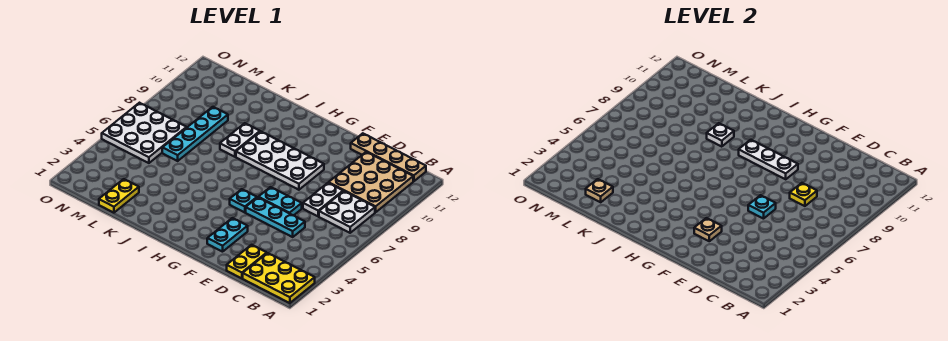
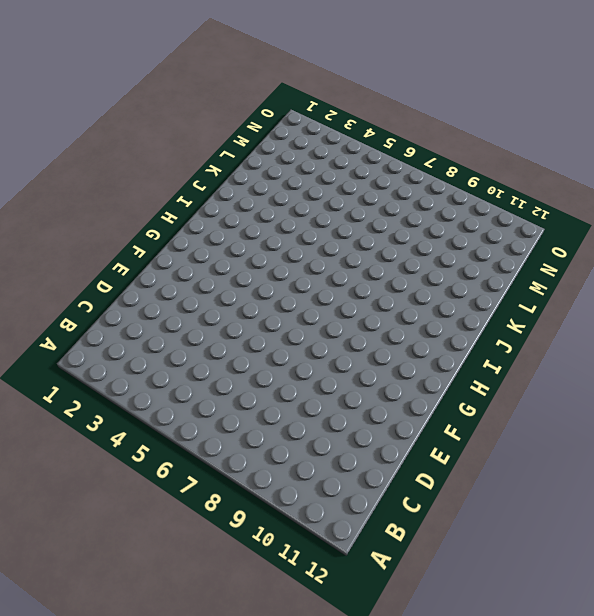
none -> yellow 2x3 plate [243,253,315,303]
none -> white 2x2 plate [319,191,375,233]
none -> tan 3x3 plate [329,152,413,212]

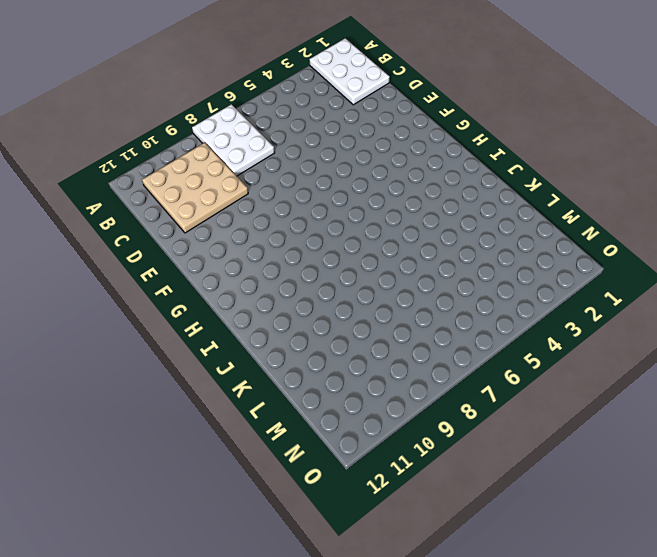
white 2x3 plate [310,38,390,105] -> yellow 2x3 plate [243,253,315,303]
white 2x3 plate [192,104,275,176] -> white 2x2 plate [319,191,375,233]
none -> tan 1x4 plate [351,133,426,181]
none -> yellow 1x2 plate [227,245,267,278]
none -> cyan 1x3 plate [246,197,305,237]

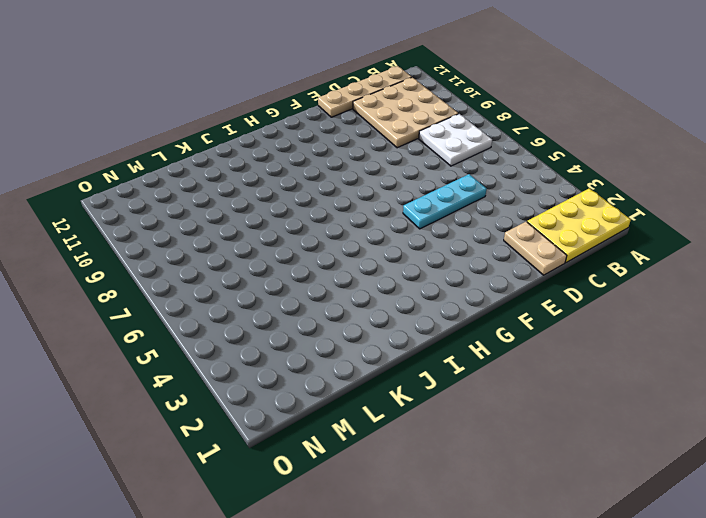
tan 1x2 plate [504,222,567,275] -> yellow 1x2 plate [227,245,267,278]
none -> white 1x2 plate [303,183,343,216]
none -> cyan 1x2 plate [258,187,302,216]
none -> cyan 1x2 plate [207,218,248,252]

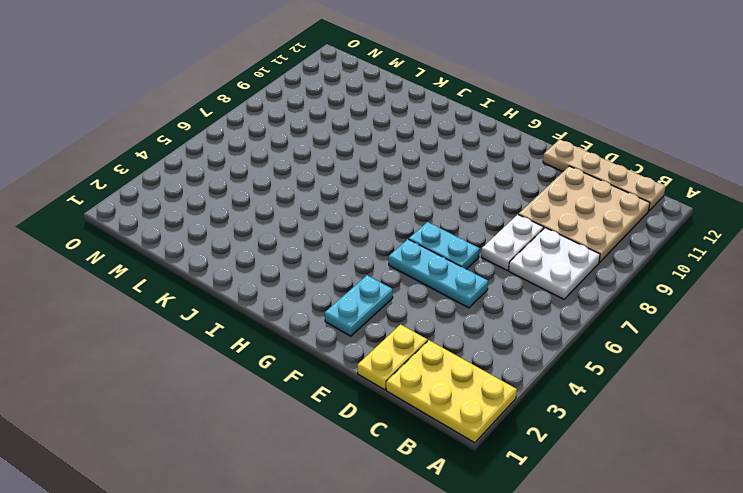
none -> white 2x4 plate [236,131,324,190]
none -> cyan 1x1 plate [230,189,257,213]
none -> white 1x2 plate [220,123,260,157]

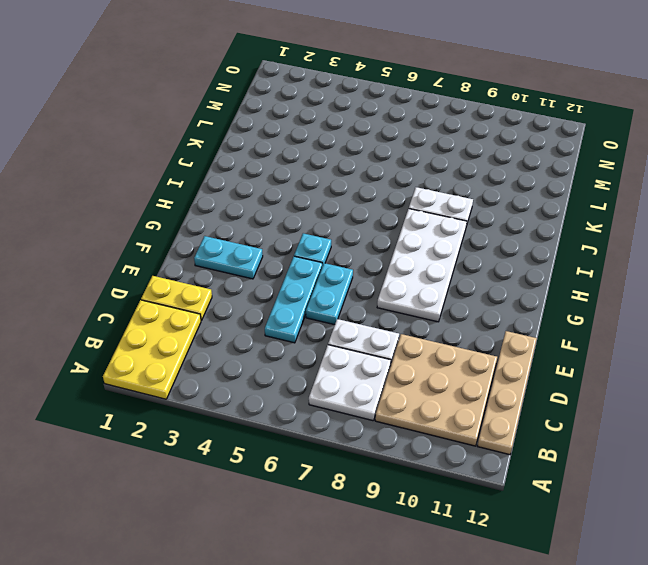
none -> yellow 1x2 plate [99,179,139,213]
none -> cyan 1x4 plate [162,107,228,161]
none -> white 3x3 plate [102,103,187,163]

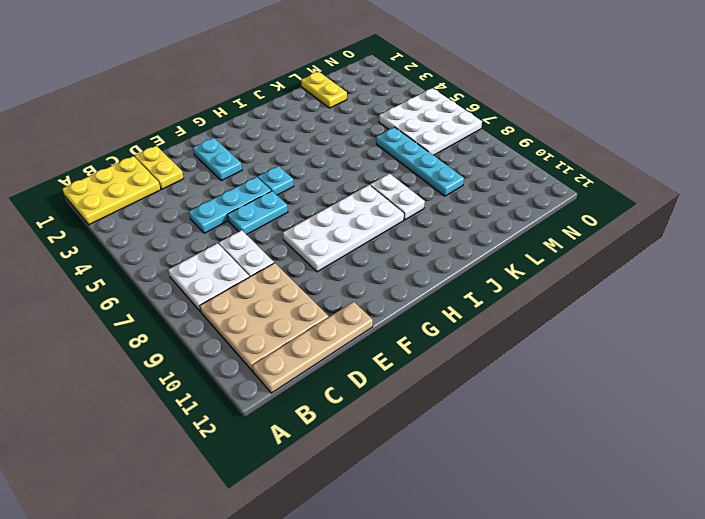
none -> yellow 1x1 plate [790,183,817,206]
none -> cyan 1x1 plate [748,195,776,219]
none -> tan 1x1 plate [694,218,722,241]

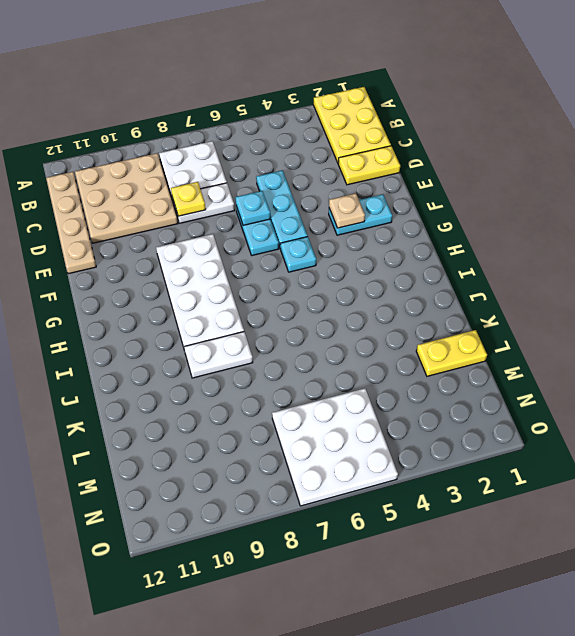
none -> cyan 1x4 plate [162,107,228,161]
none -> white 1x3 plate [739,140,798,179]
none -> white 1x1 plate [707,123,734,147]

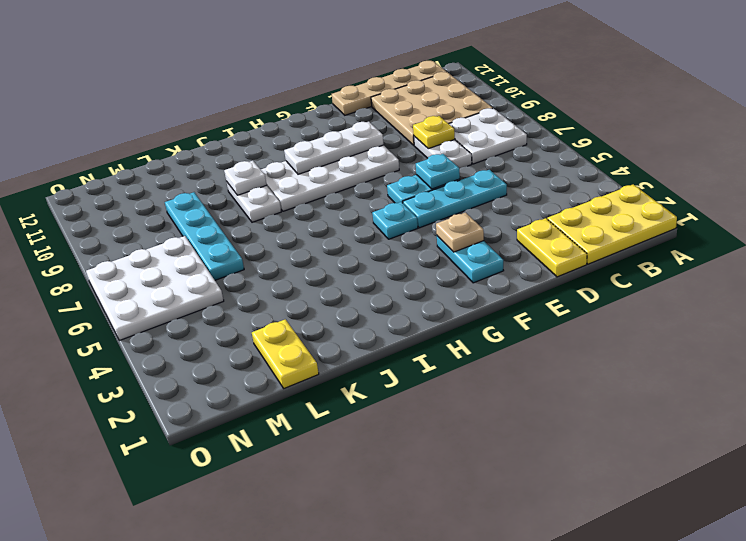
none -> tan 1x1 plate [586,179,613,202]

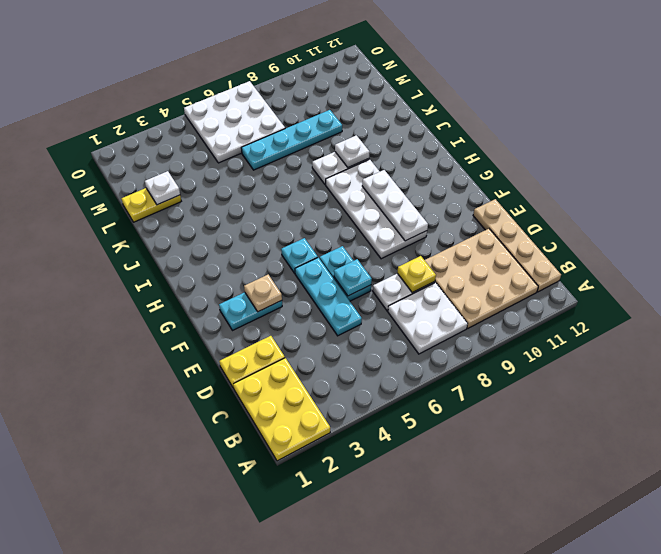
white 1x1 plate [145,171,180,205] -> tan 1x1 plate [586,179,613,202]

